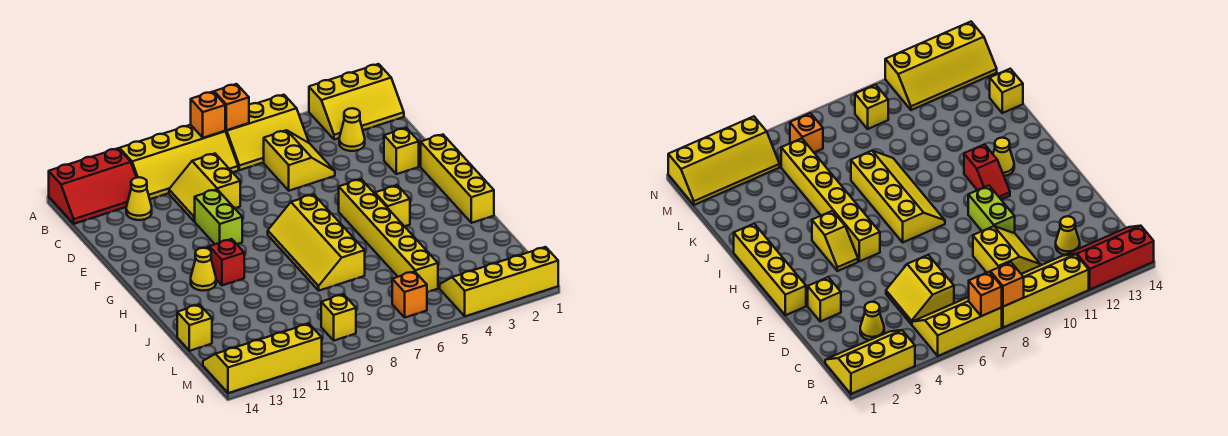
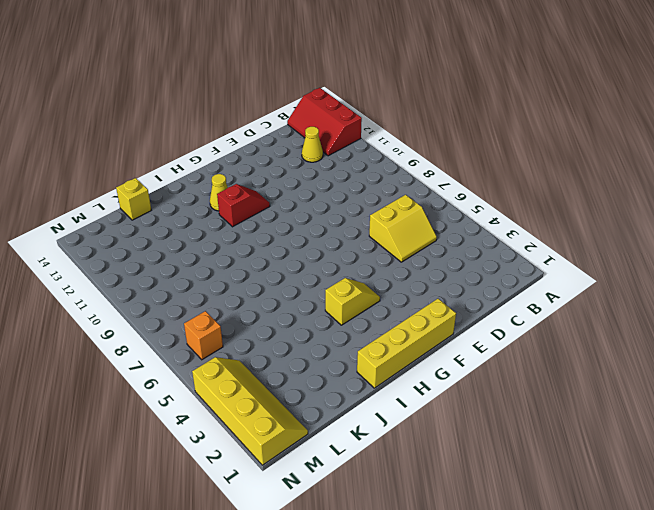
none -> yellow 2x3 slope [309,64,404,140]
none -> yellow 2x3 slope [225,95,309,170]
none -> yellow 2x4 slope [120,125,238,199]

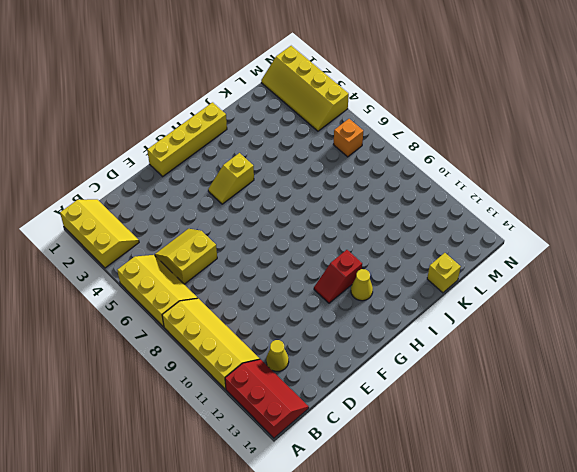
none -> yellow 1x1 cone [339,108,365,151]
none -> yellow 2x2 slope [169,154,240,221]
none -> yellow 1x1 brick [384,128,419,174]

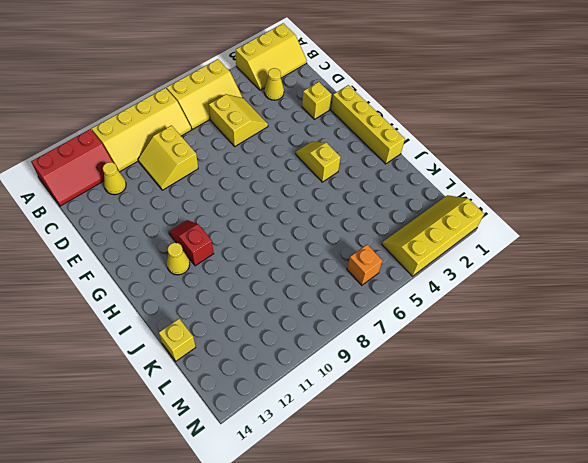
none -> lime 1x2 brick [195,189,242,244]
none -> yellow 1x6 brick [339,179,438,292]
none -> yellow 2x4 slope [268,195,365,291]

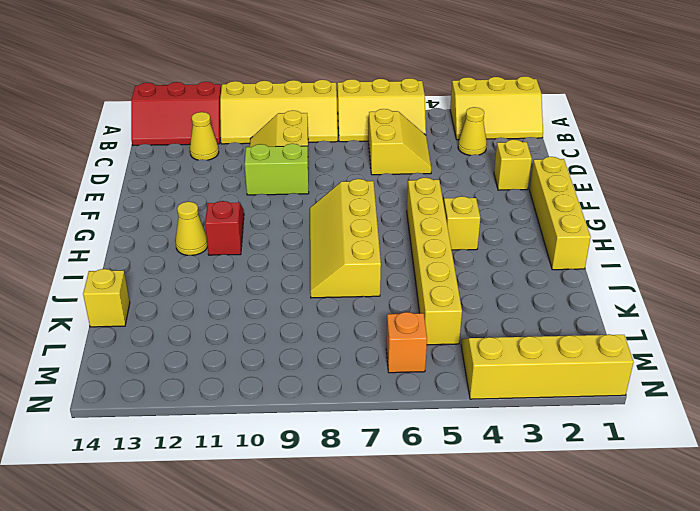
lime 1x2 brick [245,144,309,195] -> lime 1x2 brick turned to [195,189,242,244]
none -> yellow 1x1 brick [321,295,356,341]
none -> yellow 2x4 slope [203,324,322,393]
none -> orange 1x1 brick [214,84,249,130]

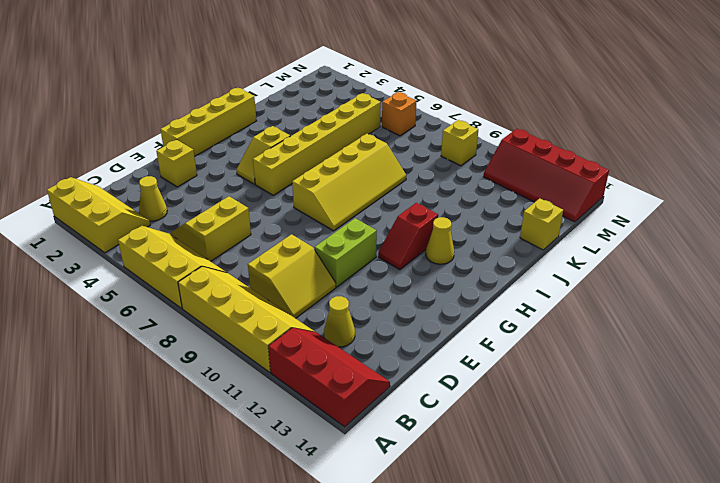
red 2x4 slope [484,129,609,222] -> yellow 2x4 slope [203,324,322,393]
none -> yellow 2x4 slope [440,247,558,316]
none -> orange 1x1 brick [214,84,249,130]
none -> orange 1x1 brick [191,92,225,138]

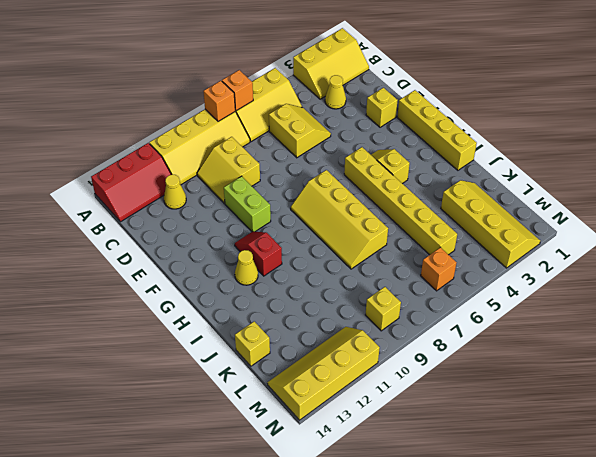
yellow 2x4 slope [441,180,540,268] -> yellow 2x4 slope turned to [440,247,558,316]

